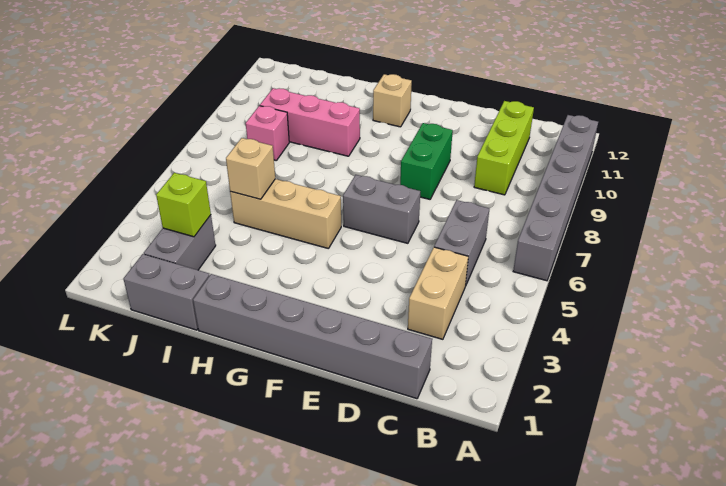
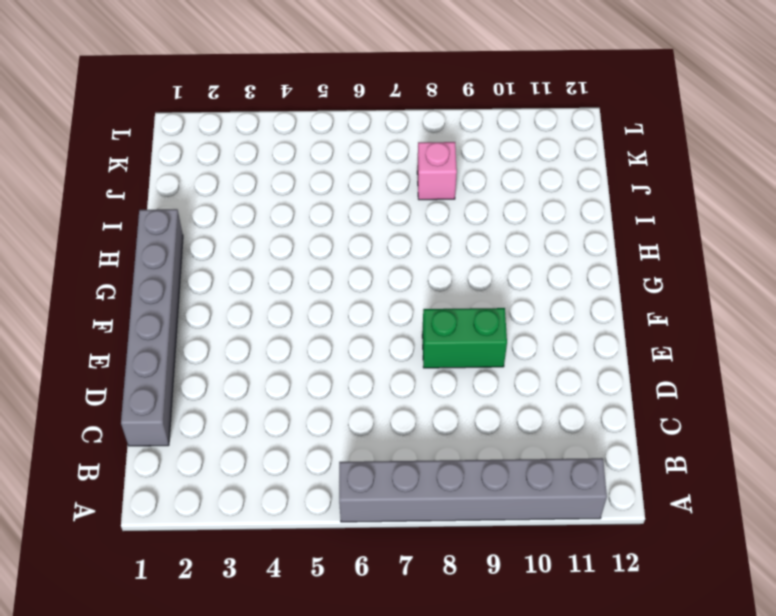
none -> tan 1x2 brick [408,247,468,339]
none -> grey 1x2 brick [434,200,489,286]
none -> lime 1x3 brick [474,101,534,195]

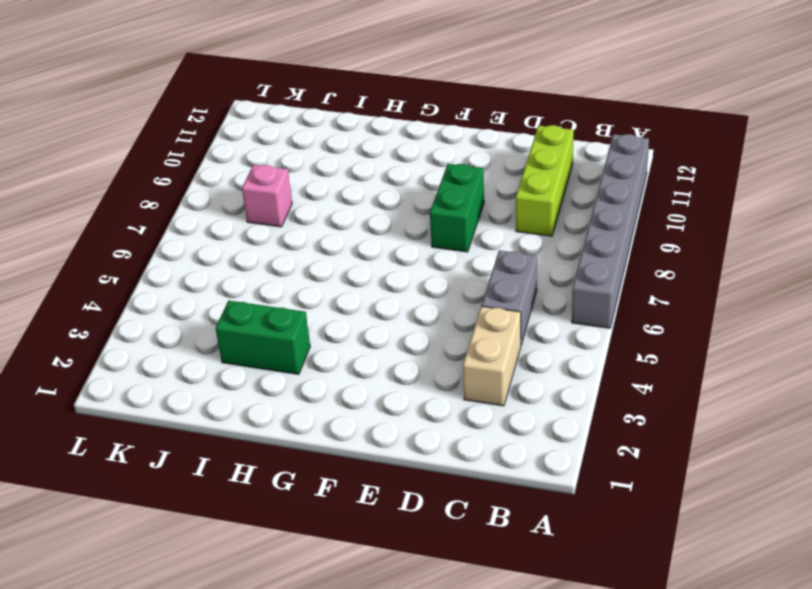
green 1x2 brick [216,300,310,374] -> none
none -> grey 1x6 brick [193,274,432,399]
none -> grey 1x2 brick [343,175,420,243]
none -> tan 1x3 brick [230,179,341,249]

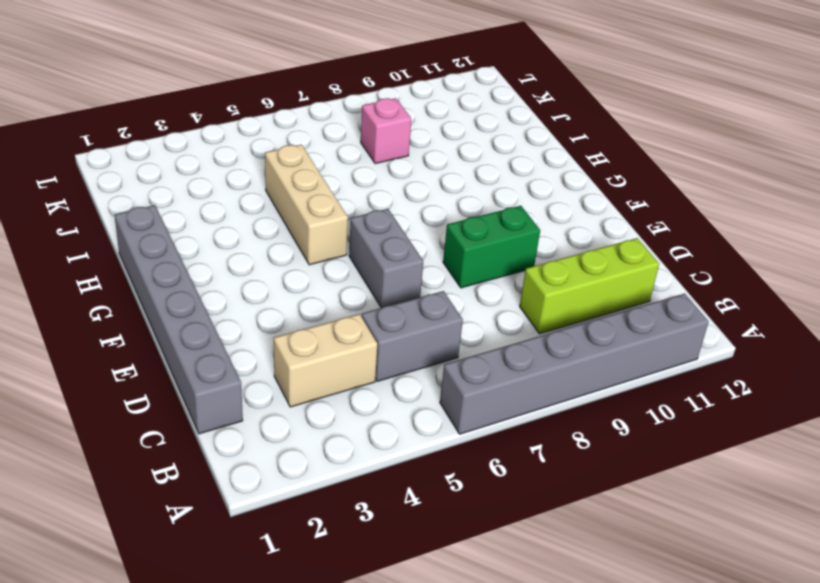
none -> tan 1x1 brick [373,74,412,127]
none -> pink 1x3 brick [260,88,360,156]
none -> grey 1x2 brick [124,254,210,330]

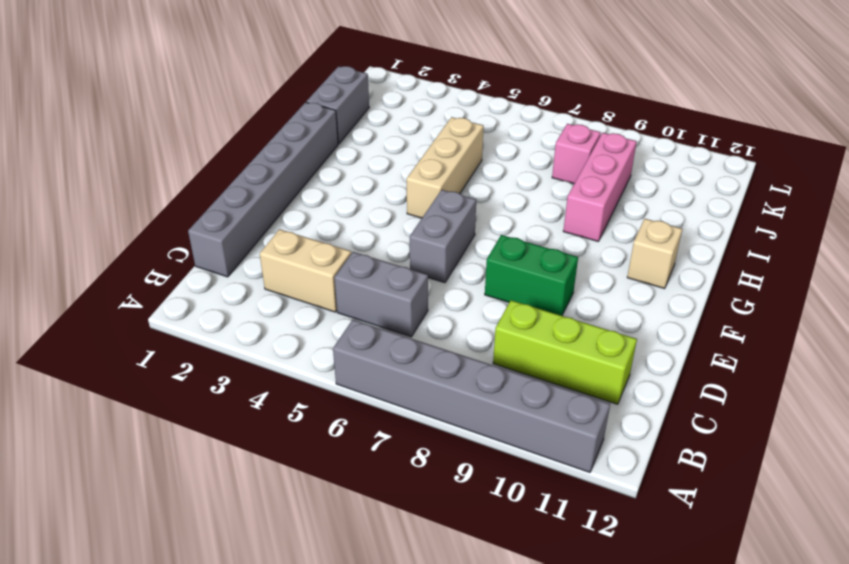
none -> grey 1x2 brick [144,215,216,270]
none -> tan 1x1 brick [226,138,275,199]
none -> lime 1x1 brick [156,173,211,237]

